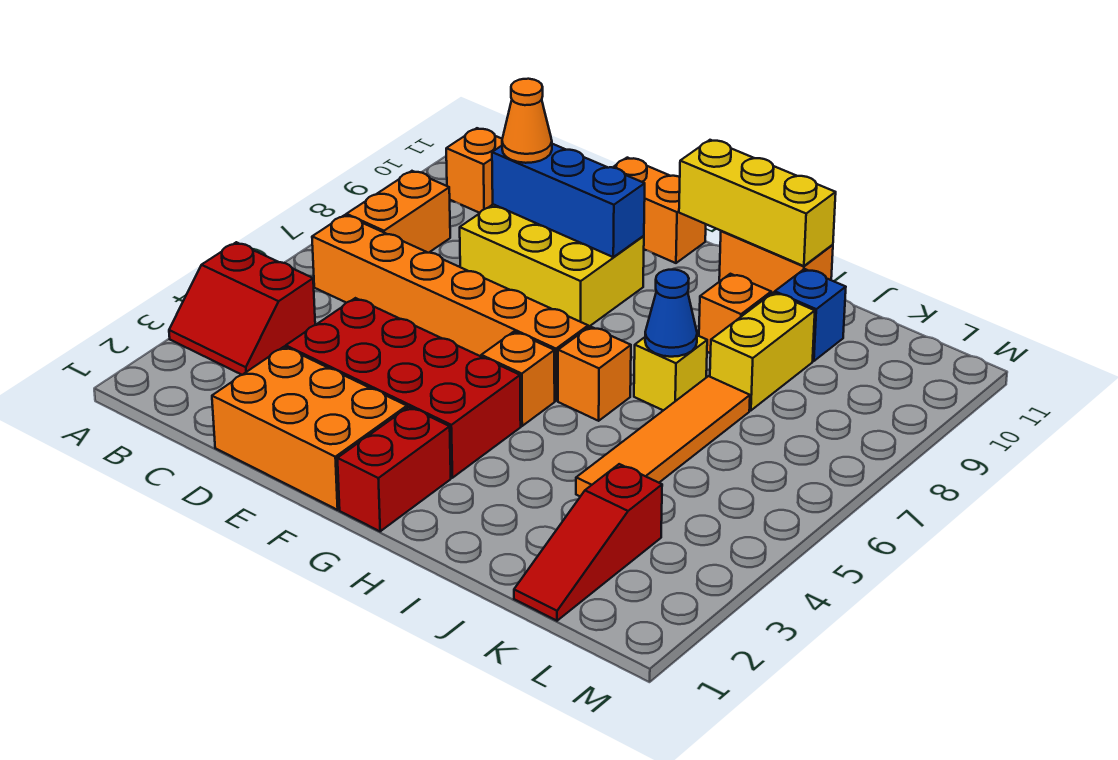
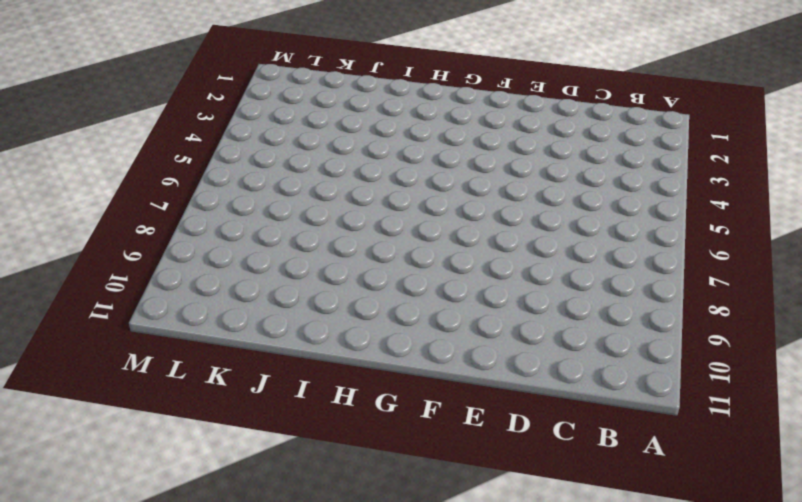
none -> red 2x2 slope [169,242,315,375]
none -> orange 1x6 brick [312,215,588,401]
none -> orange 1x2 brick [347,171,450,253]

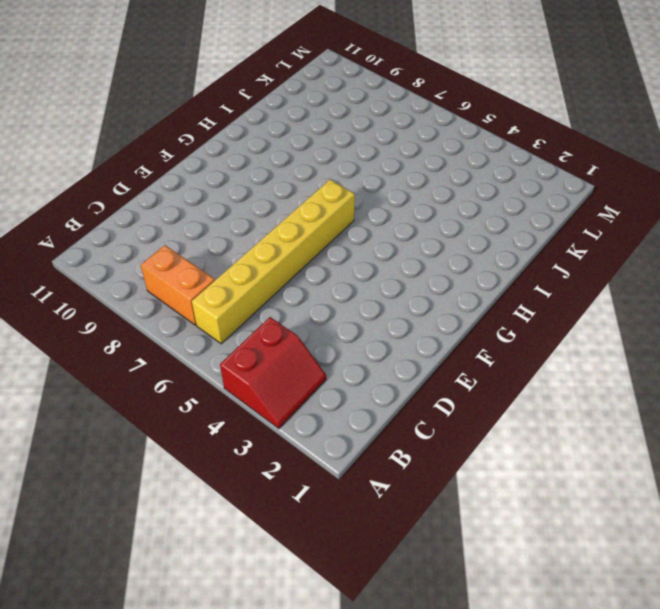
yellow 1x6 brick [192,180,355,344] -> orange 1x6 brick [312,215,588,401]
none -> orange 1x1 brick [446,128,502,213]
none -> orange 2x3 brick [212,347,407,510]
none -> red 2x4 brick [286,298,521,478]

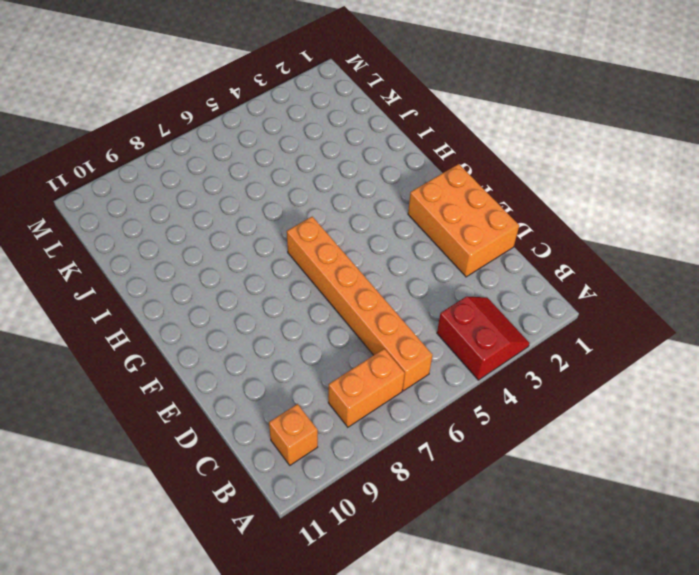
none -> red 2x4 brick [286,298,521,478]
none -> yellow 2x3 brick [460,204,644,327]
none -> orange 1x2 brick [613,158,706,263]

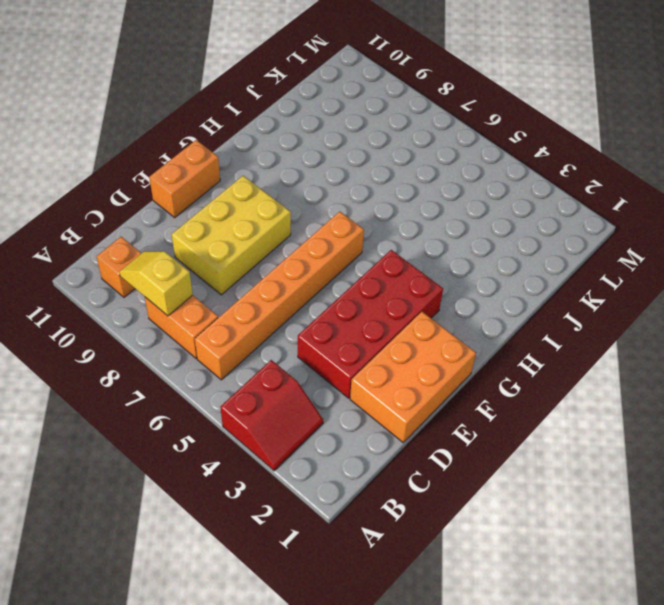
yellow 1x2 slope [119,251,193,316] -> none
none -> red 1x2 brick [337,407,451,531]
none -> orange 1x1 brick [481,332,555,426]
none -> orange 1x1 brick [558,326,631,421]

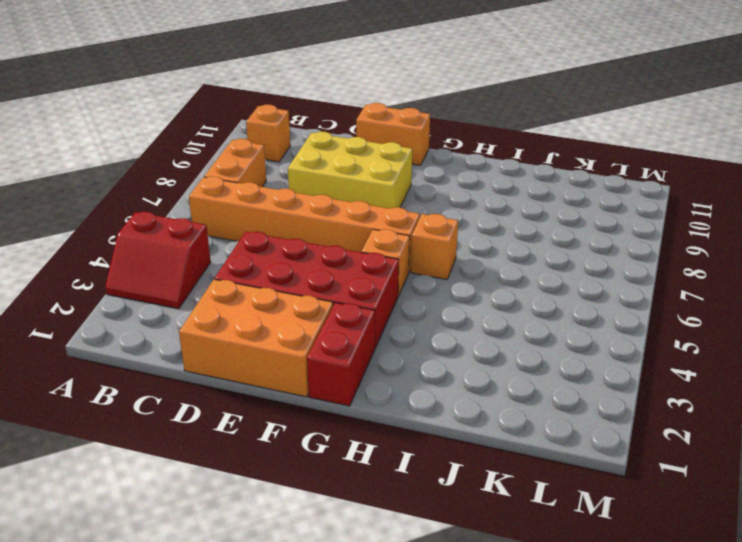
none -> orange 1x2 brick [719,231,833,294]
none -> yellow 1x1 brick [634,335,707,410]
none -> orange 1x1 brick [699,274,771,353]

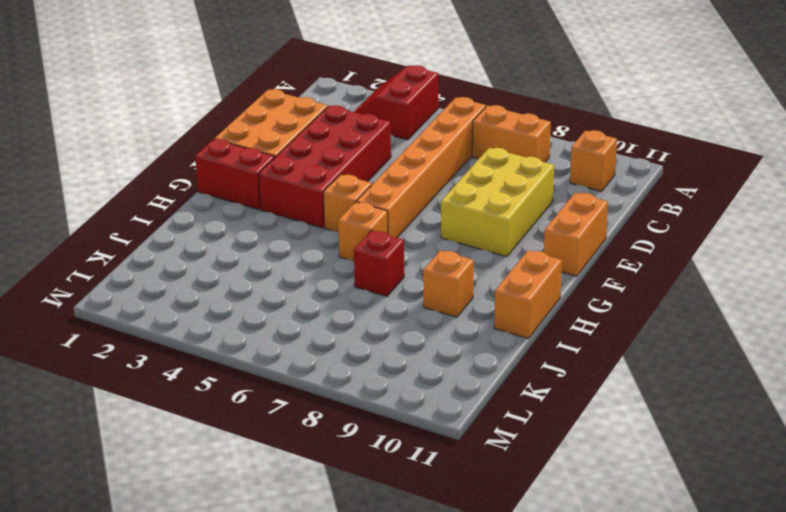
red 1x1 brick [354,231,404,296] -> yellow 1x1 brick [634,335,707,410]
none -> orange 1x4 tile [576,376,750,496]
none -> yellow 1x2 brick [710,293,815,410]
none -> blue 1x1 brick [775,269,846,361]

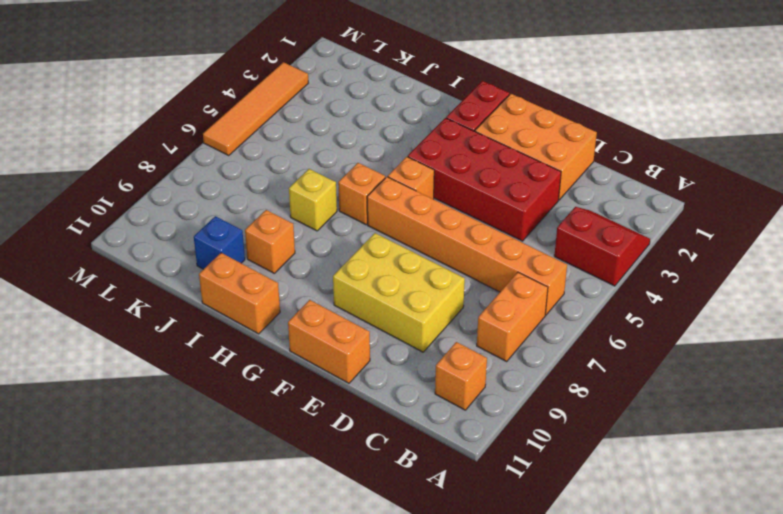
orange 1x4 tile [203,62,308,155] -> orange 1x4 tile moved to [576,376,750,496]
none -> yellow 1x2 brick [710,293,815,410]
none -> red 1x3 slope [514,464,662,621]
none -> blue 1x3 brick [492,144,645,257]

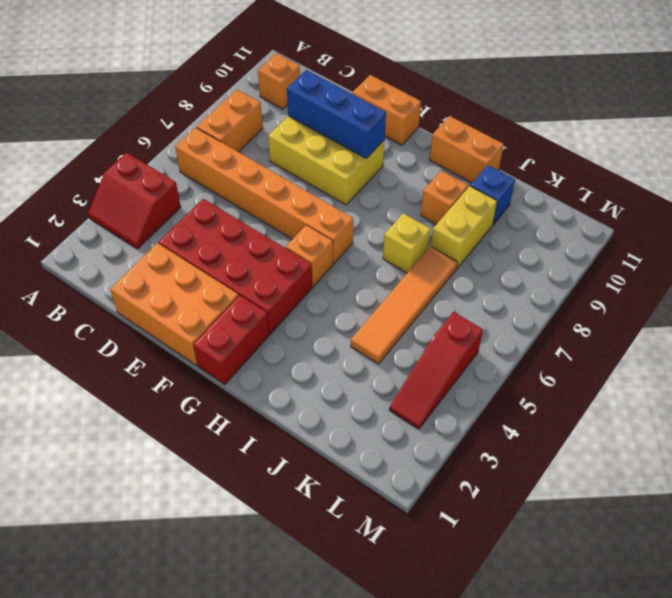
red 1x3 slope [389,312,483,429] -> red 1x3 slope moved to [514,464,662,621]
none -> orange 1x1 brick [558,326,631,421]
none -> yellow 1x3 brick [679,140,836,266]
none -> blue 1x1 cone [645,270,697,357]

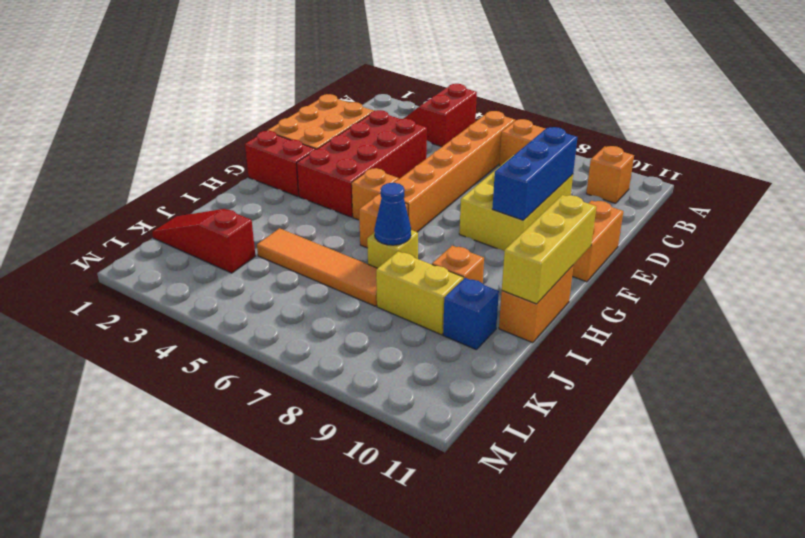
none -> orange 1x1 cone [502,79,552,163]

